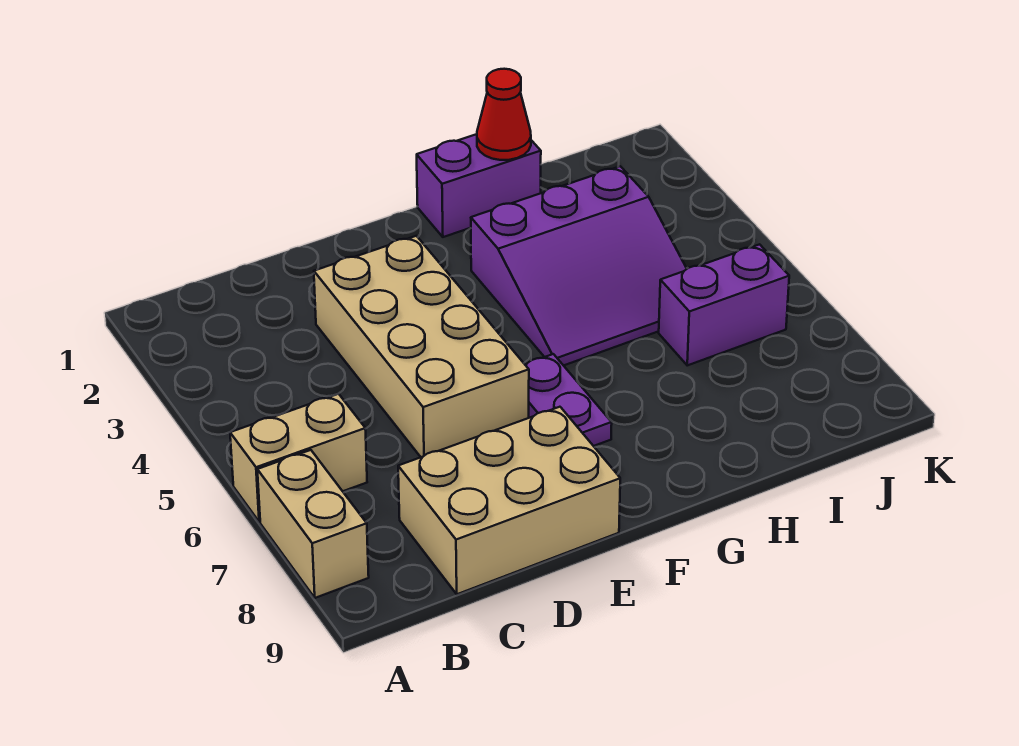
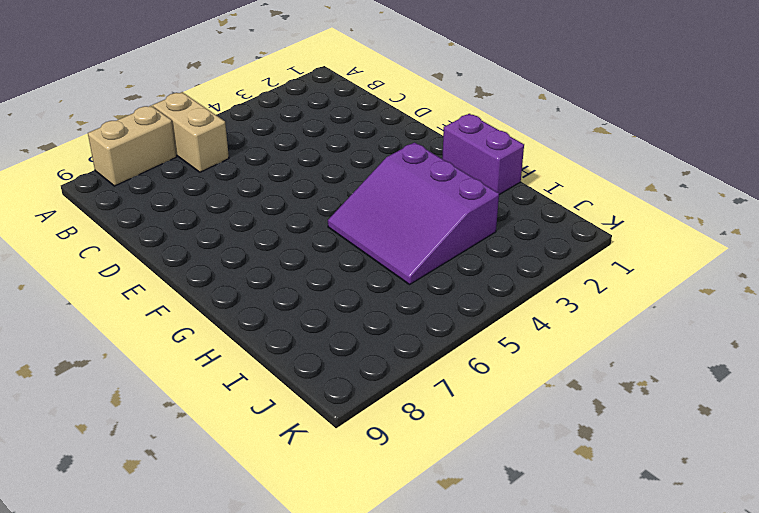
none -> tan 2x3 brick [398,407,620,594]
none -> tan 2x4 brick [314,236,529,457]

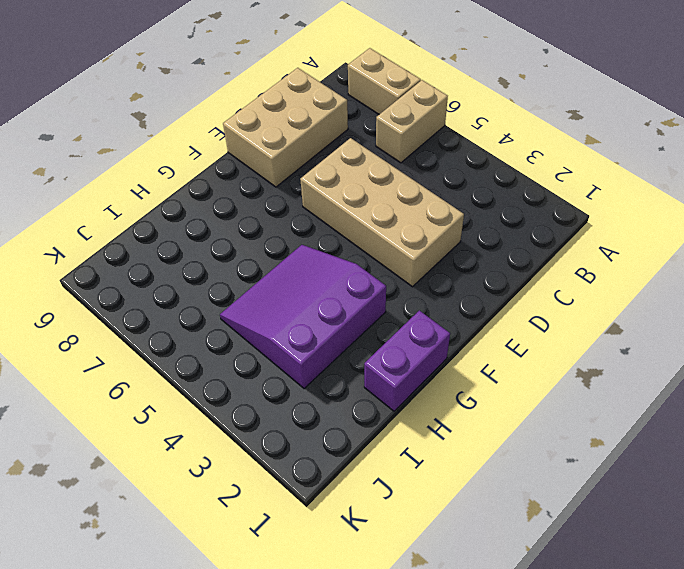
none -> purple 1x2 plate [525,354,612,446]
none -> purple 1x2 brick [659,244,789,365]

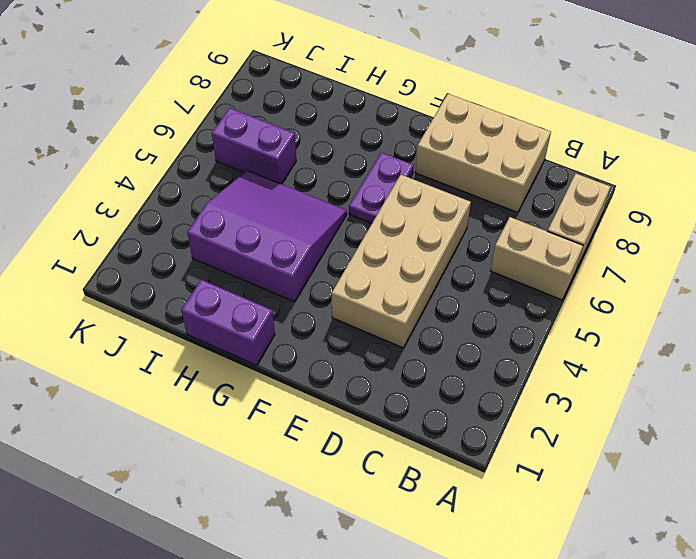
none -> red 1x1 cone [477,69,531,160]

